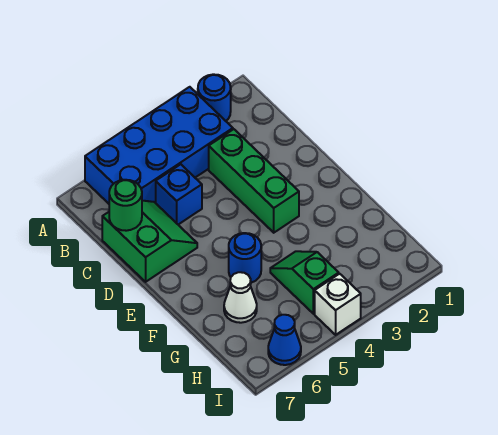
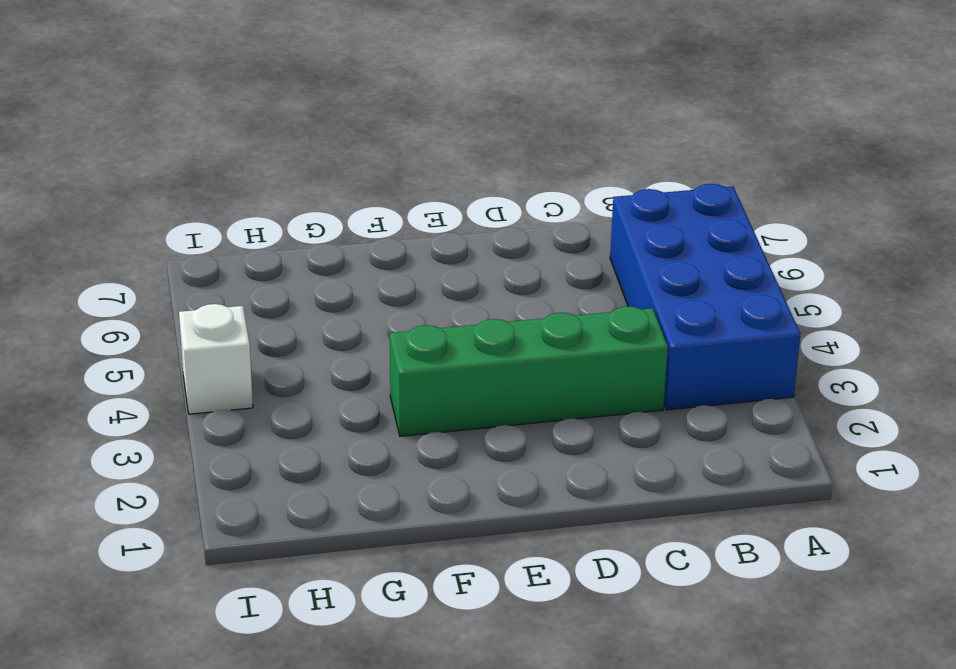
green 1x4 brick [390,306,668,436] -> green 1x3 brick [209,129,299,233]
none -> blue 1x1 round brick [198,74,231,121]
none -> blue 1x1 brick [156,164,202,225]

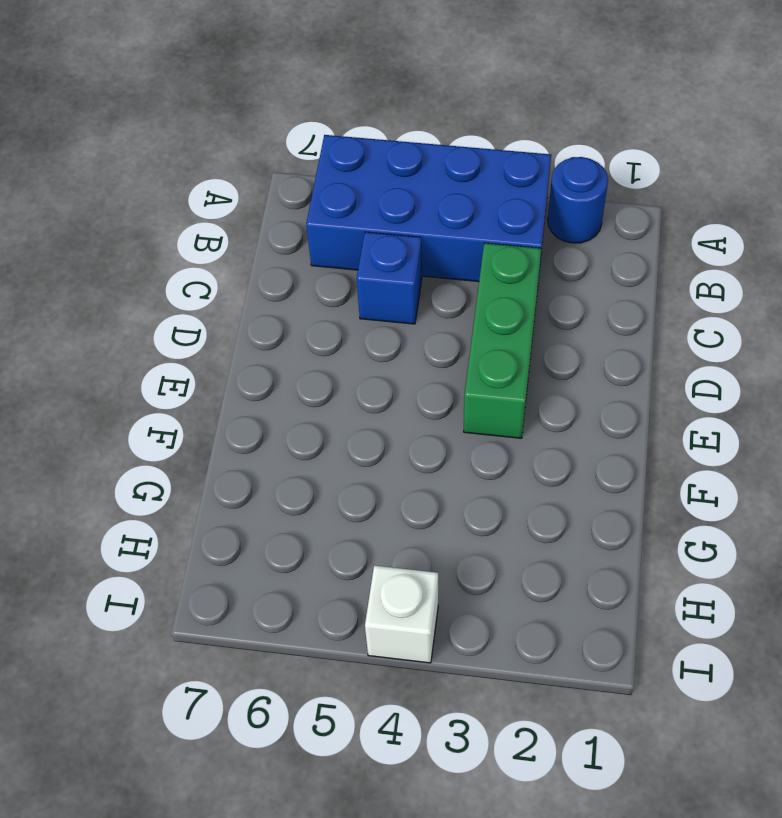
none -> green 2x2 slope [102,201,197,282]
none -> blue 1x1 round brick [229,233,261,283]

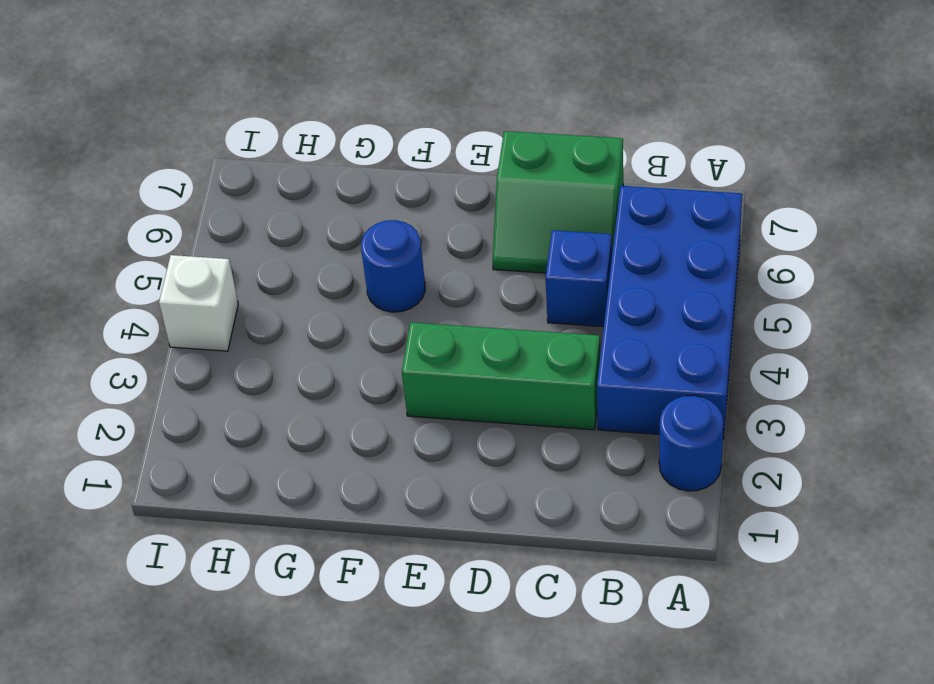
none -> green 1x2 slope [270,251,339,314]
none -> white 1x1 cone [224,272,257,323]

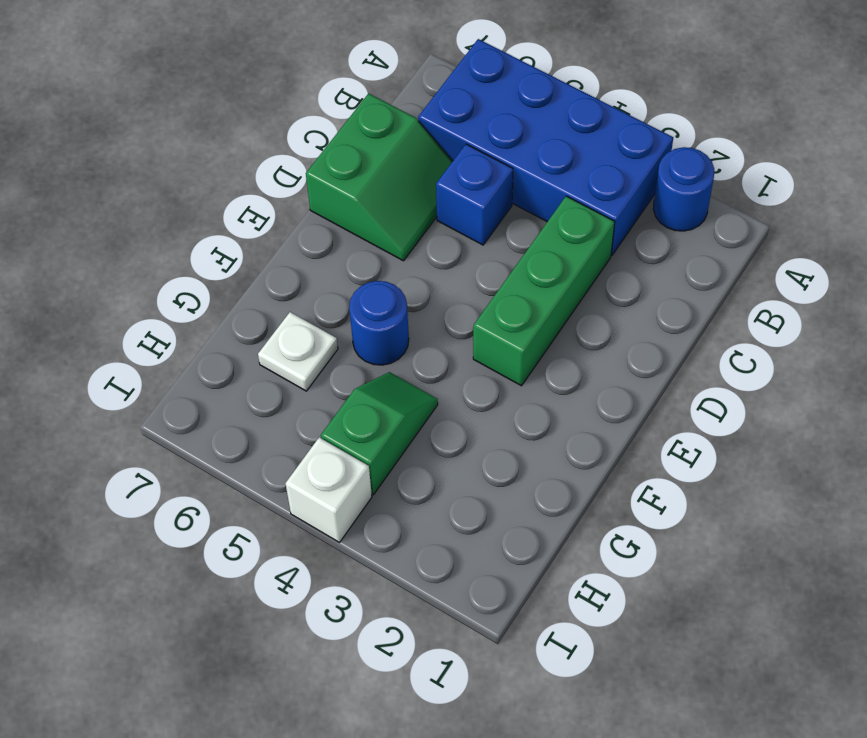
white 1x1 plate [258,312,338,391] -> white 1x1 cone [224,272,257,323]
none -> blue 1x1 cone [268,315,301,365]
none -> green 1x1 round brick [109,180,142,231]

